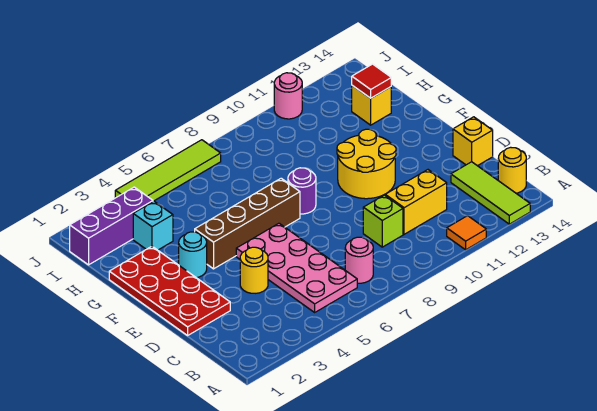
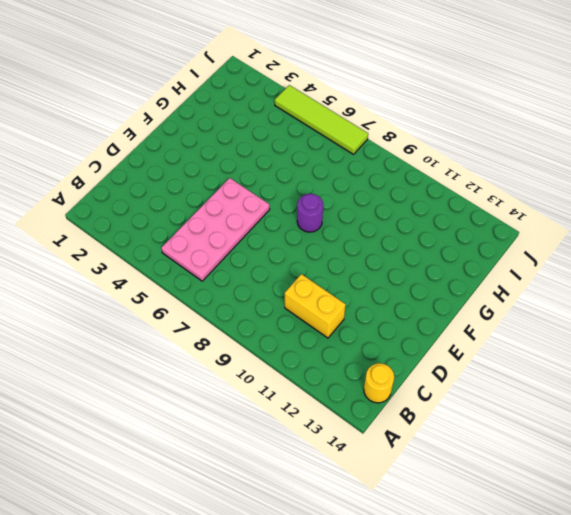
none -> orange 1x1 tile [447,216,486,250]
none -> lime 1x3 tile [451,162,530,224]
none -> pink 1x1 round brick [345,237,373,283]

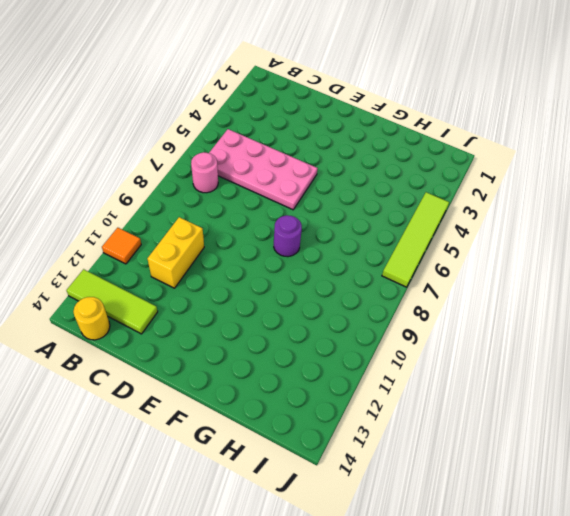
none -> lime 1x1 brick [363,195,403,247]
none -> red 2x4 plate [109,246,230,335]
none -> yellow 1x1 round brick [240,247,268,293]

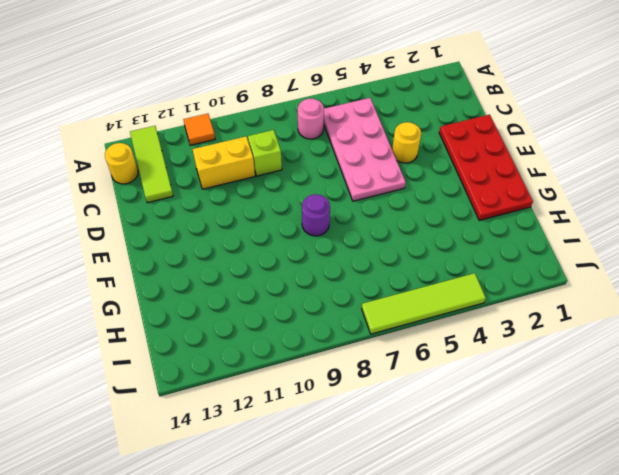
none -> yellow 1x1 brick [453,117,493,166]
none -> yellow 2x2 round brick [337,129,396,199]
none -> cyan 1x1 round brick [179,232,207,278]

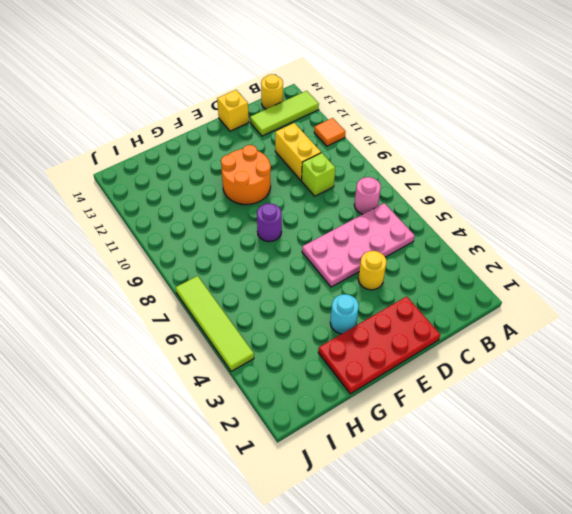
orange 2x2 round brick [221,145,271,205] -> yellow 2x2 round brick [337,129,396,199]
none -> brown 1x4 brick [195,178,300,269]
none -> cyan 1x1 brick [133,201,173,250]
none -> yellow 1x1 brick [352,86,391,125]

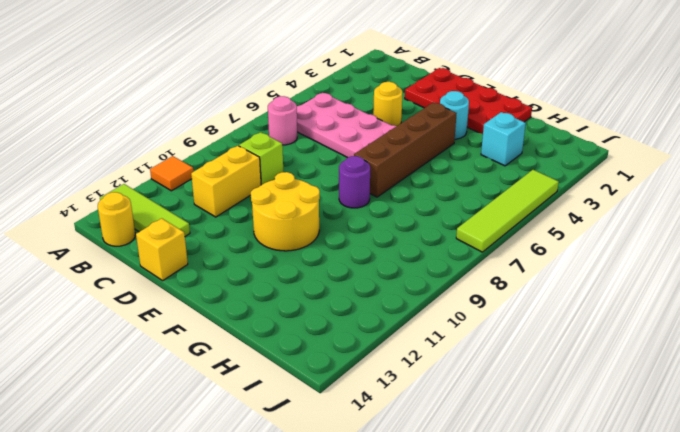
none -> yellow 1x1 brick [352,86,391,125]
none -> purple 1x3 brick [70,187,153,265]
none -> pink 1x1 round brick [274,73,302,119]

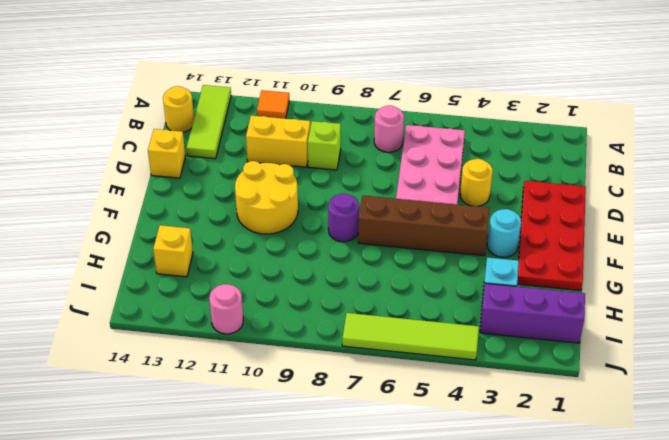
none -> red 1x1 tile [352,64,391,98]

